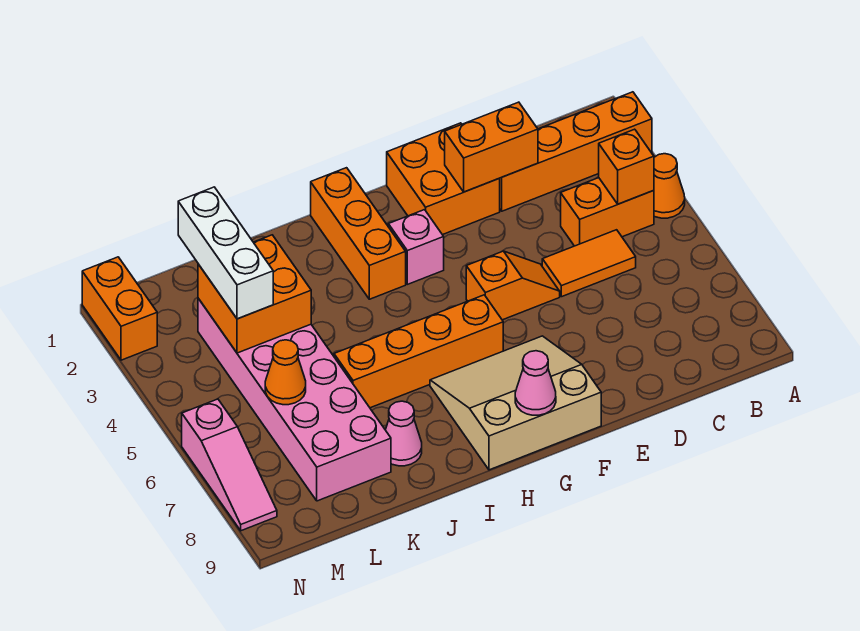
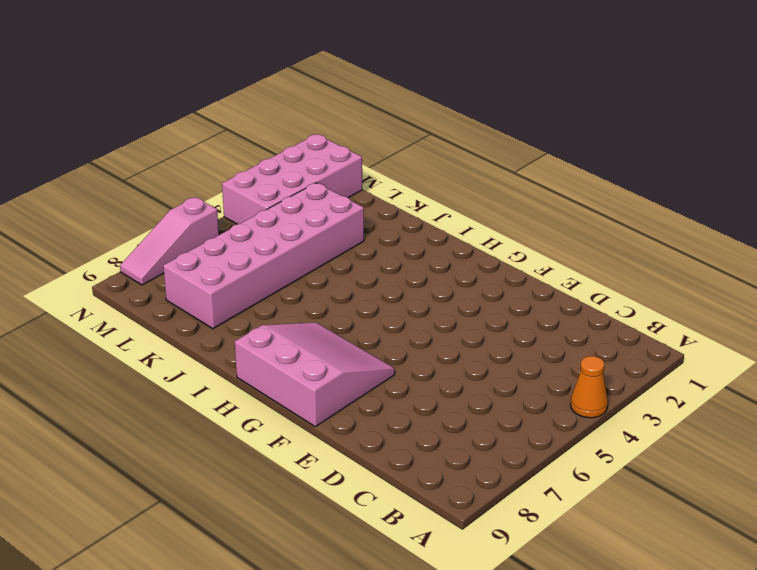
pink 3x3 slope [235,322,395,427] -> tan 3x3 slope [430,336,601,470]
pink 2x4 brick [222,134,362,224] -> orange 1x2 brick [82,257,157,360]
none -> orange 1x4 brick [500,92,652,211]
none -> orange 1x2 brick [561,178,654,246]
none -> orange 1x2 tile [542,230,636,297]

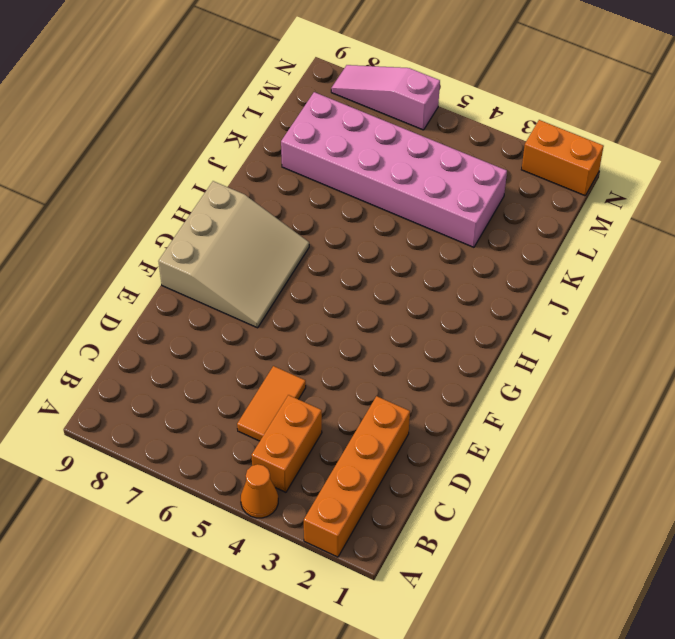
none -> orange 2x2 brick [387,123,500,235]
none -> orange 1x2 slope [466,251,560,320]
none -> pink 1x1 brick [388,210,444,284]

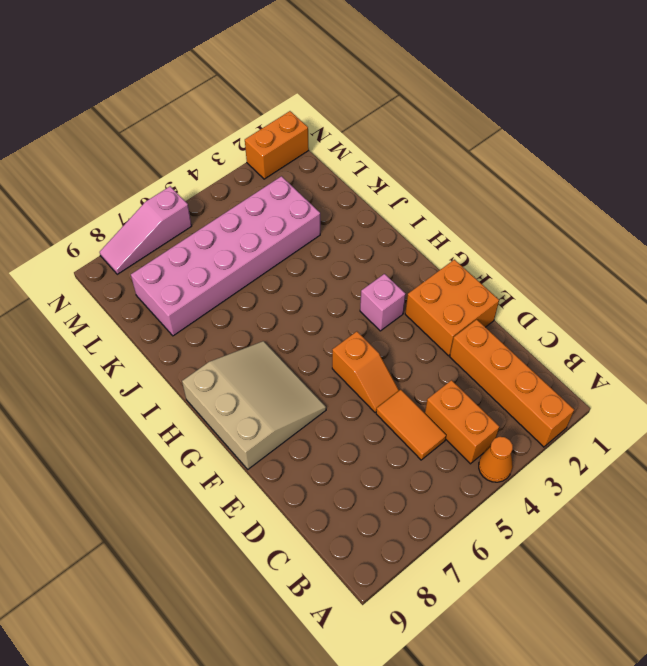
none -> orange 1x4 brick [334,295,503,408]
none -> orange 1x3 brick [311,168,406,299]
none -> pink 1x1 cone [386,401,422,466]

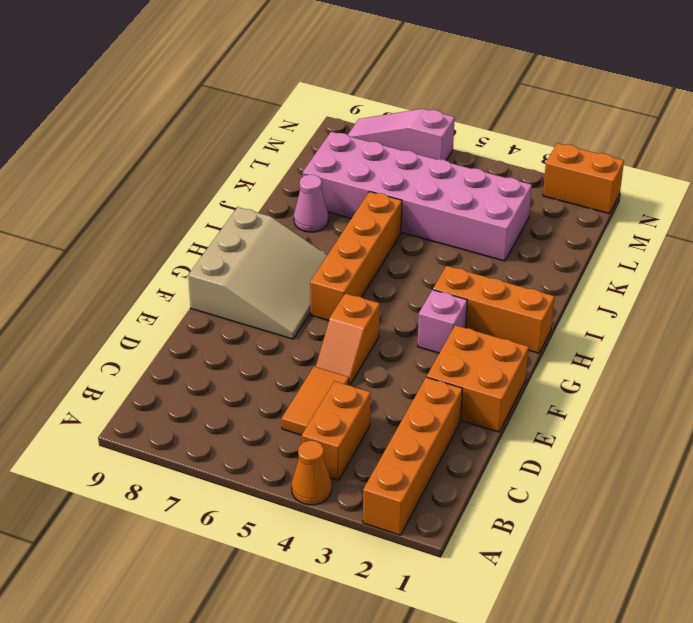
none -> orange 1x1 brick [599,129,654,204]
none -> orange 1x2 brick [445,102,538,192]
none -> pink 1x1 cone [515,351,556,415]

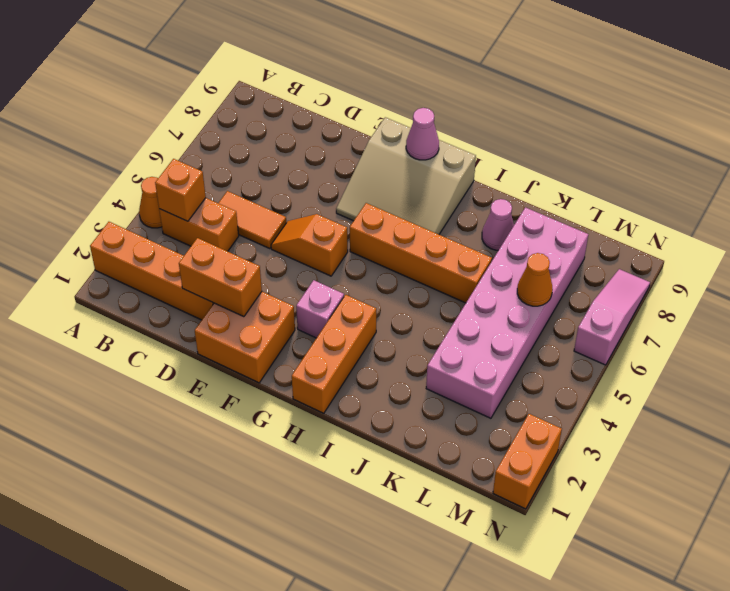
none -> orange 2x2 brick [198,235,311,353]
none -> white 1x3 brick [178,187,273,319]

